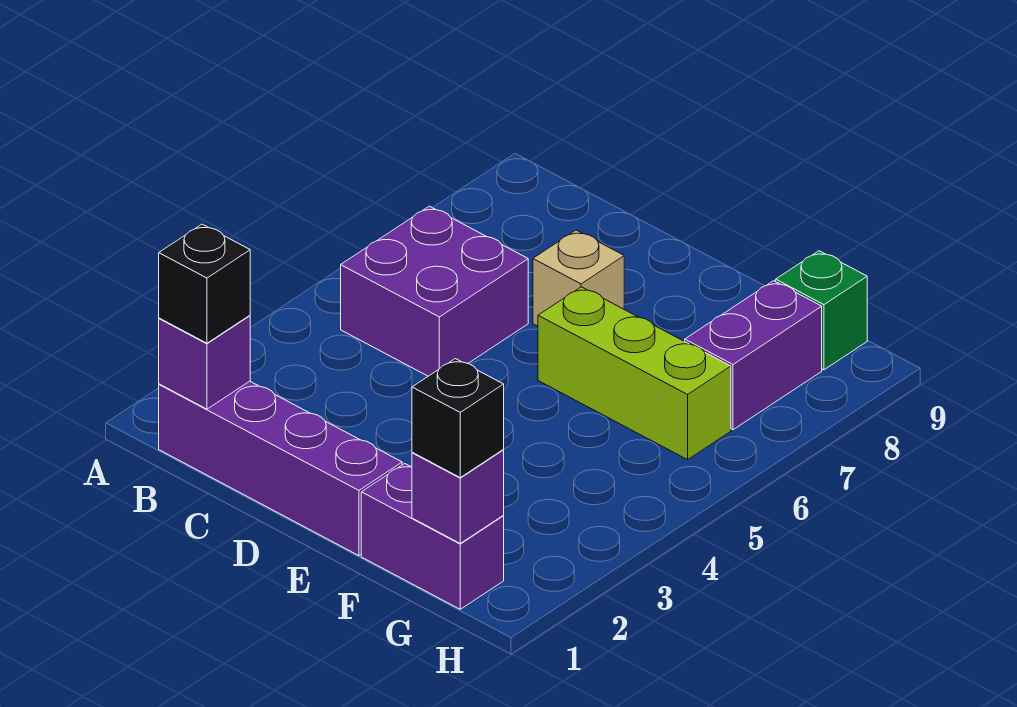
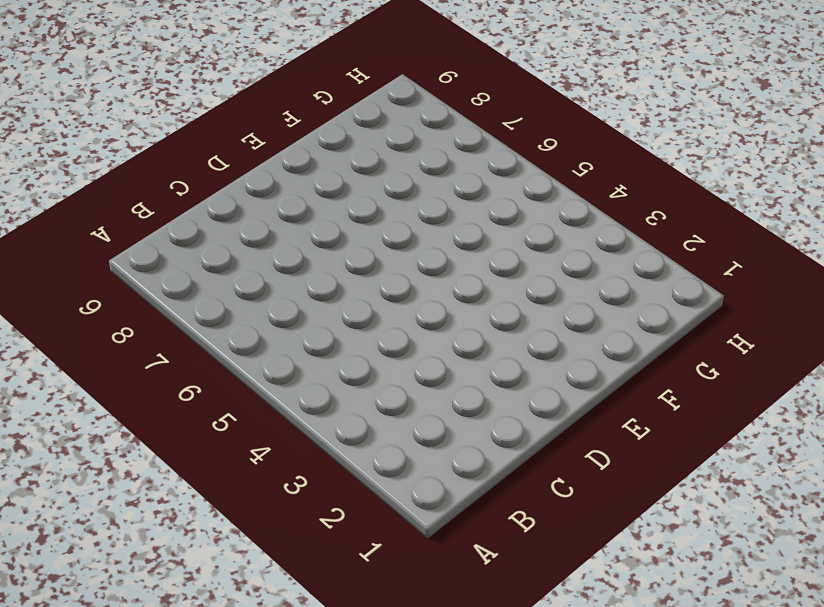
none -> purple 1x4 brick [159,381,402,556]
none -> purple 2x2 brick [341,206,528,376]

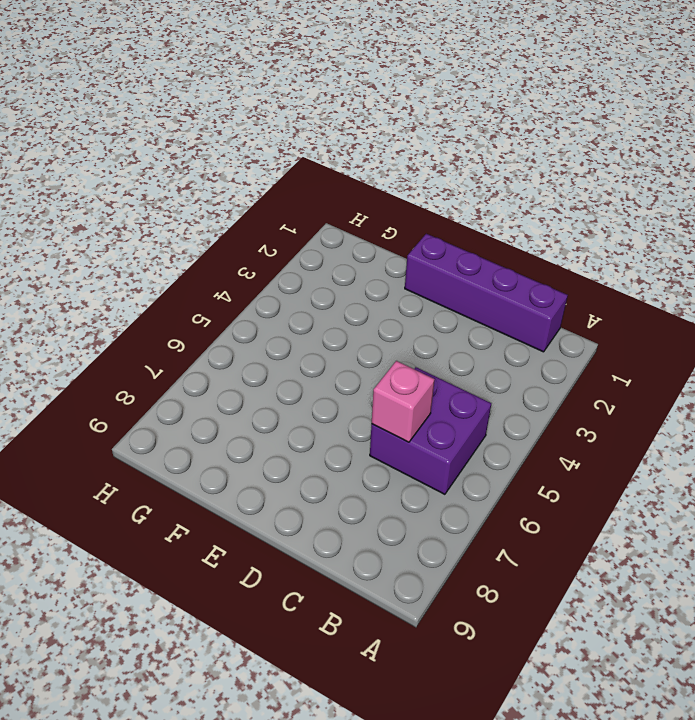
pink 1x1 brick [372,361,435,442] -> none
none -> tan 1x1 brick [533,230,624,326]
none -> lime 1x3 brick [538,287,731,460]

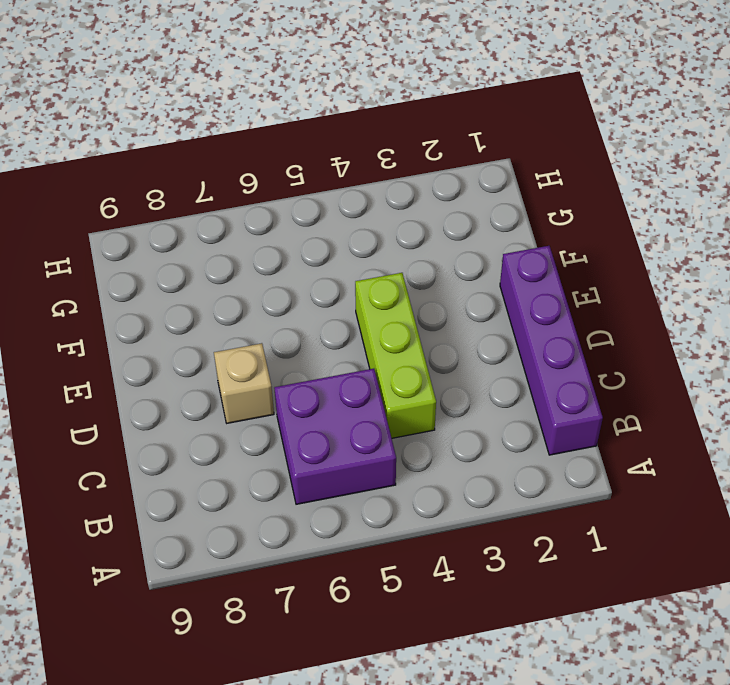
lime 1x3 brick [355,273,436,438] -> lime 1x3 brick moved to [538,287,731,460]
none -> purple 1x2 brick [361,464,504,609]
none -> purple 1x2 brick [685,281,822,430]

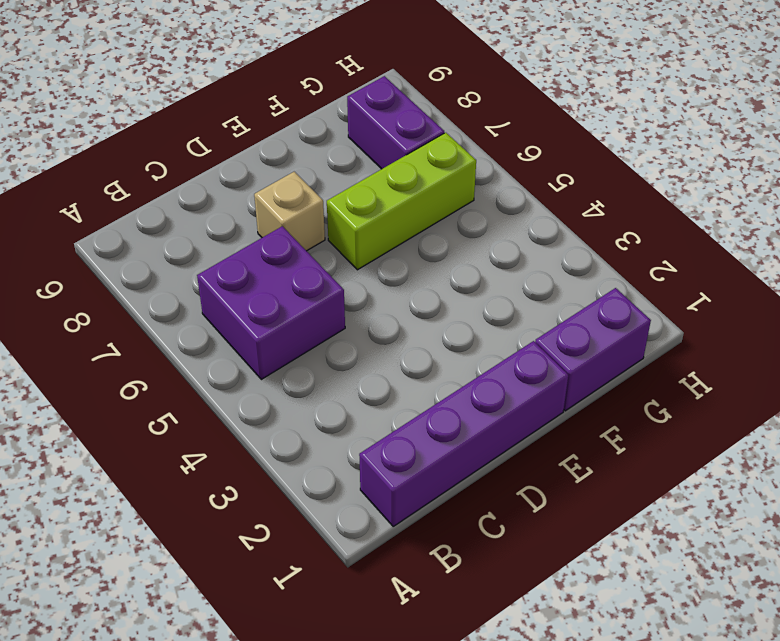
none -> green 1x1 brick [776,251,867,370]
none -> purple 1x1 brick [159,315,250,409]

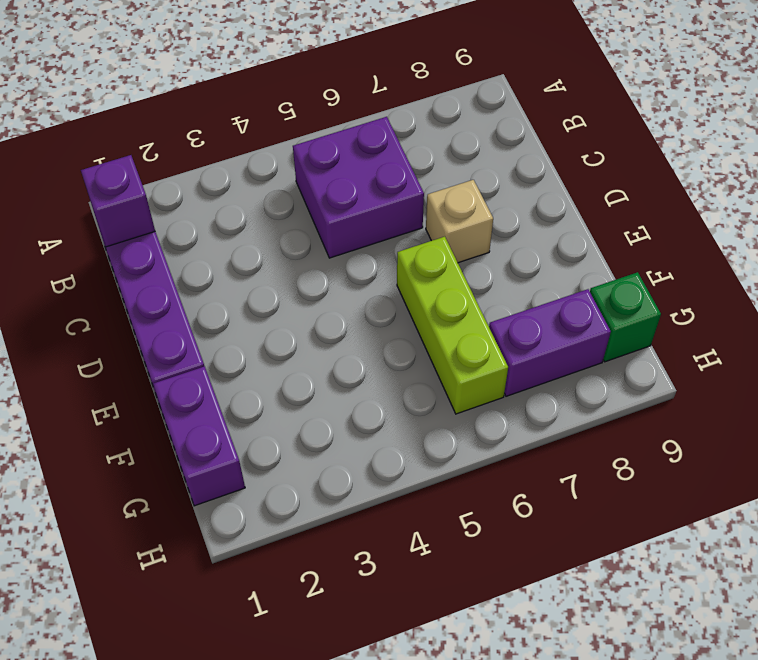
none -> purple 1x1 brick [412,450,504,543]
none -> black 1x1 brick [159,224,250,343]

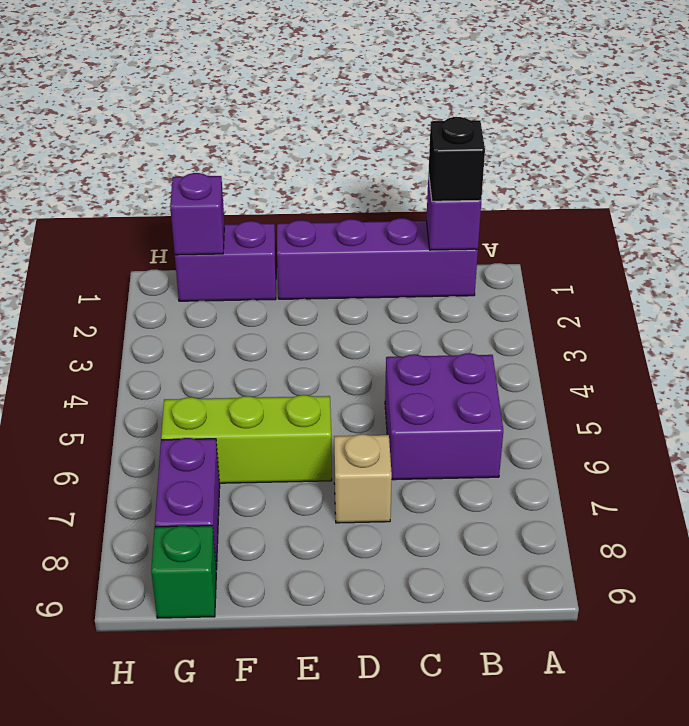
none -> black 1x1 brick [412,359,504,477]

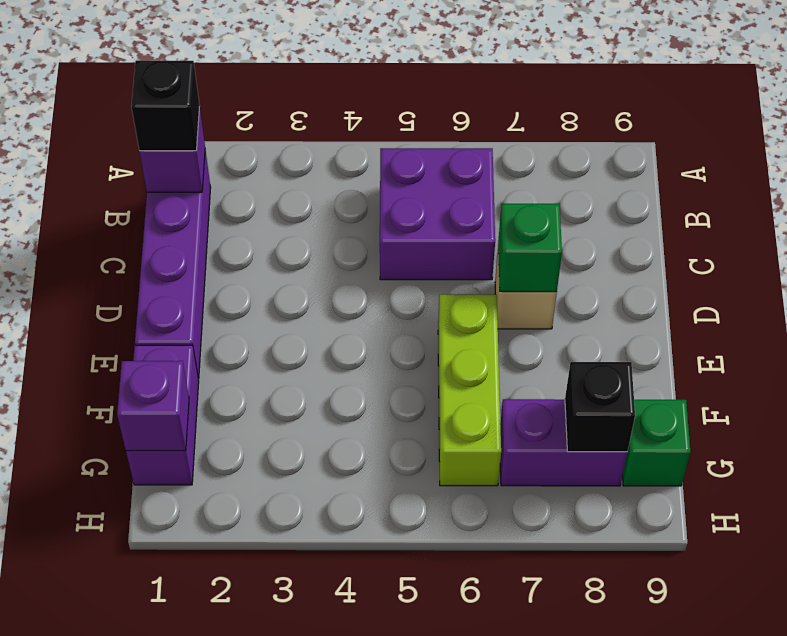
green 1x1 brick [498,204,562,292] -> none
black 1x1 brick [565,362,635,452] -> black 1x1 brick moved to [412,359,504,477]

